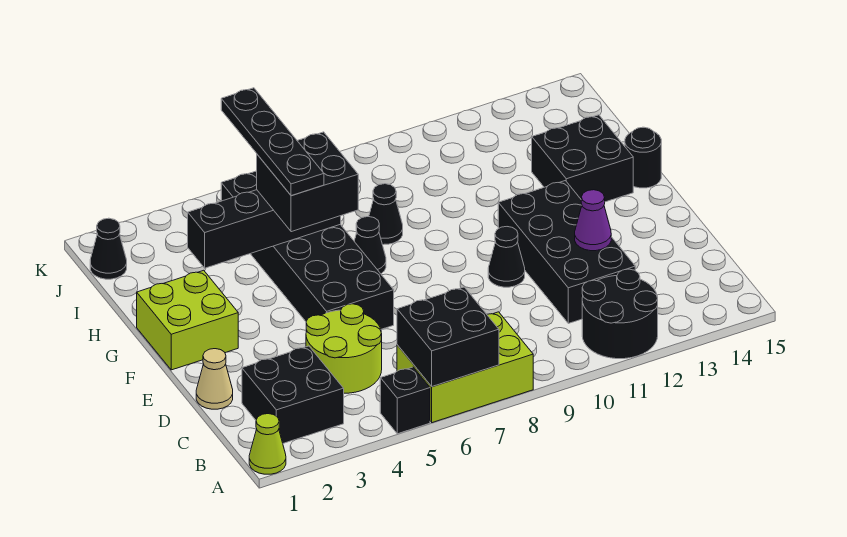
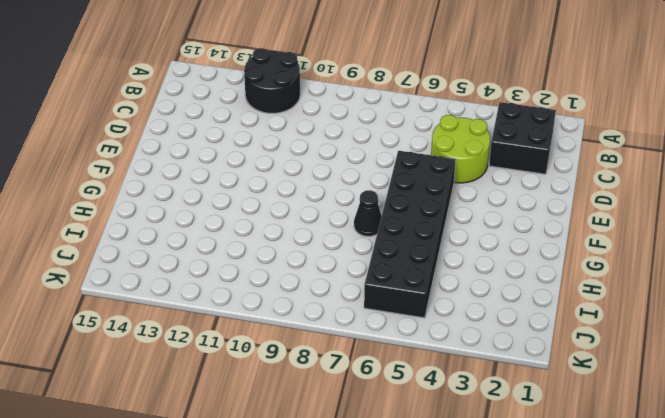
none -> lime 1x1 cone [249,414,286,474]
none -> black 1x1 brick [380,367,430,434]
none -> lime 2x3 brick [397,312,533,423]

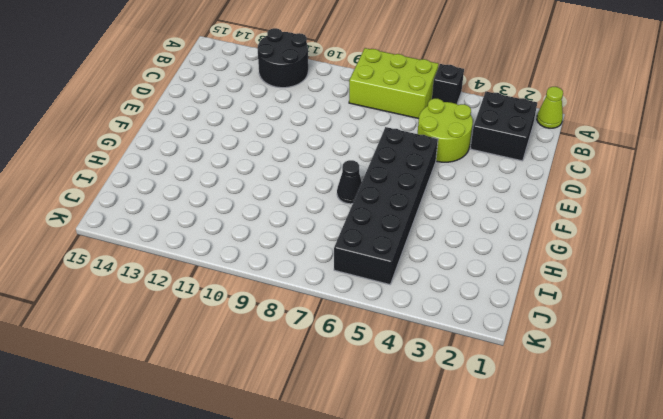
none -> black 2x4 brick [498,181,635,323]
none -> tan 1x1 cone [196,349,233,409]
none -> black 1x1 cone [488,227,525,287]

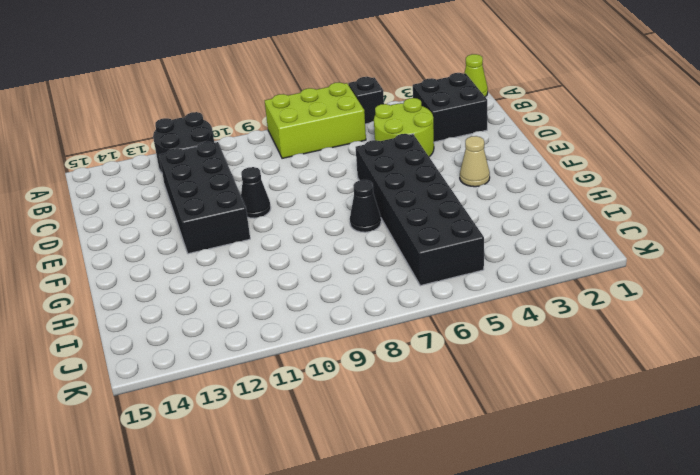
tan 1x1 cone [460,136,490,187] -> tan 1x1 cone moved to [196,349,233,409]
none -> lime 2x2 brick [137,270,238,370]
none -> black 2x2 brick [532,115,633,202]
none -> black 1x1 round brick [625,127,661,188]

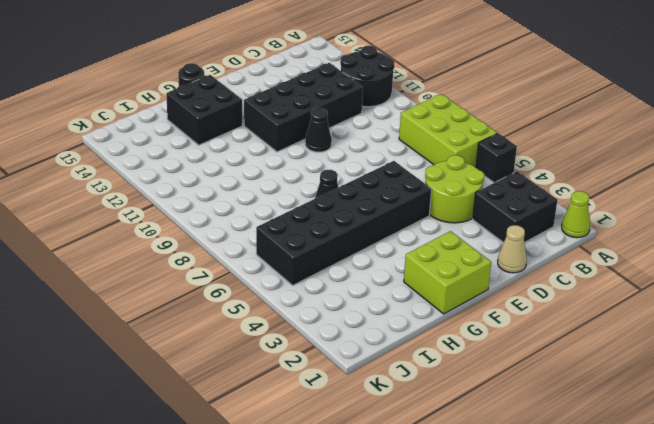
none -> black 1x1 cone [369,184,403,245]
none -> black 1x1 cone [90,218,127,279]
none -> black 2x2 brick [397,287,499,387]

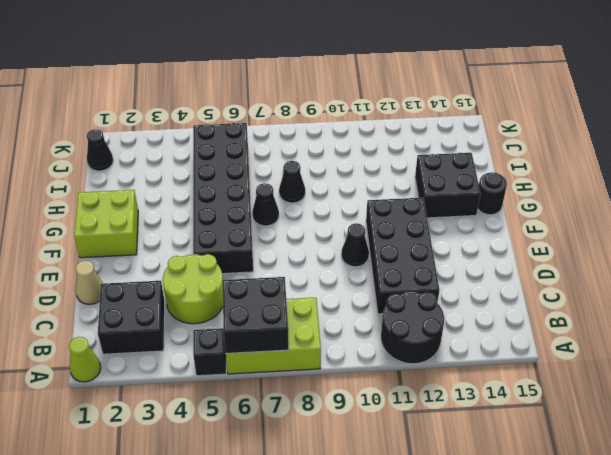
none -> purple 1x1 cone [575,190,611,251]
none -> black 1x4 brick [188,190,341,268]
none -> black 2x2 brick [257,132,358,232]

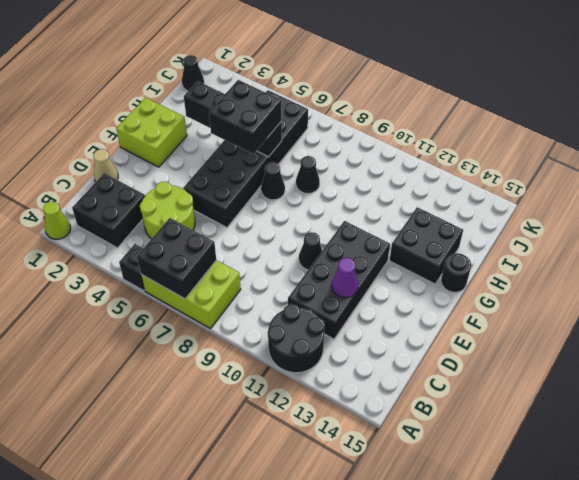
none -> black 1x4 plate [221,88,324,196]

